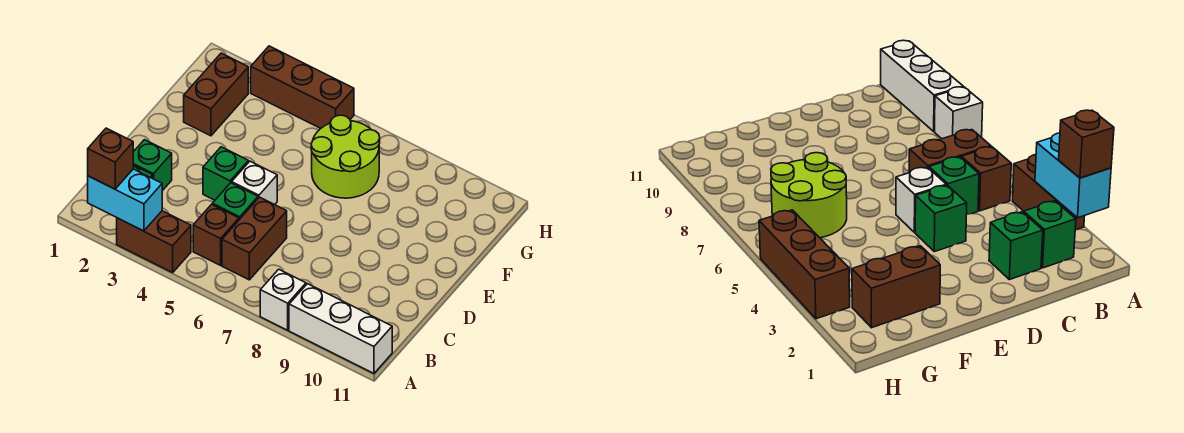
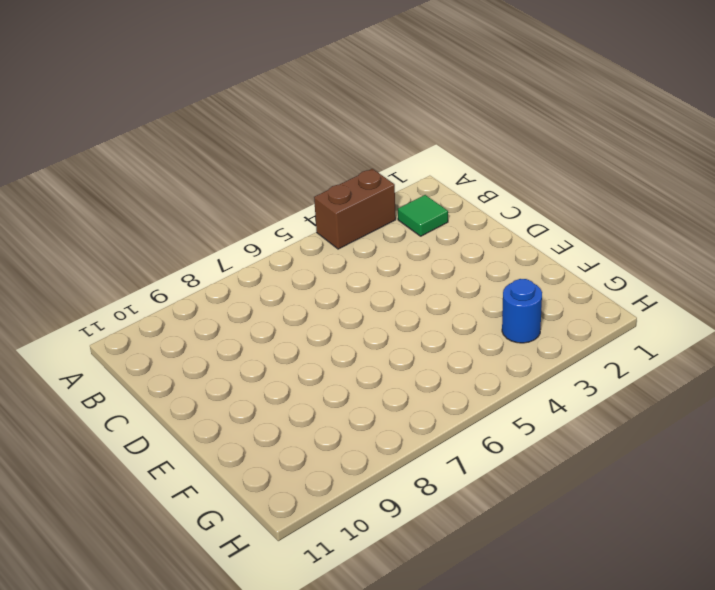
green 1x1 tile [398,195,448,236] -> green 1x1 brick [1024,201,1076,268]
blue 1x1 round brick [502,279,542,343] -> none
none -> white 1x1 brick [260,269,306,330]
none -> white 1x3 brick [289,284,392,373]
none -> brown 1x1 brick [193,204,239,265]

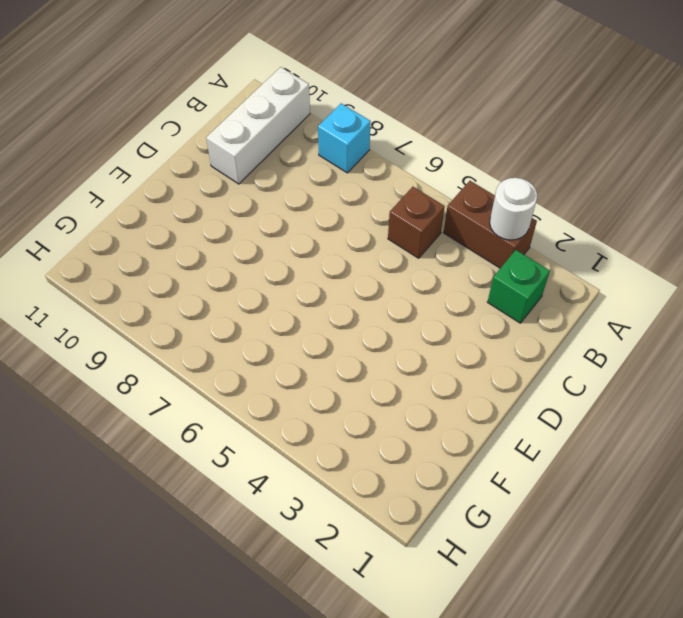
white 1x1 round brick [490,178,537,240] -> cyan 1x2 brick [88,169,162,231]
cyan 1x1 brick [318,103,371,173] -> white 1x1 brick [260,269,306,330]
white 1x3 brick [206,67,310,184] -> white 1x3 brick turned to [289,284,392,373]
none -> brown 1x2 brick [222,197,287,280]
none -> green 1x1 brick [133,140,172,191]
none -> green 1x1 brick [212,183,258,220]

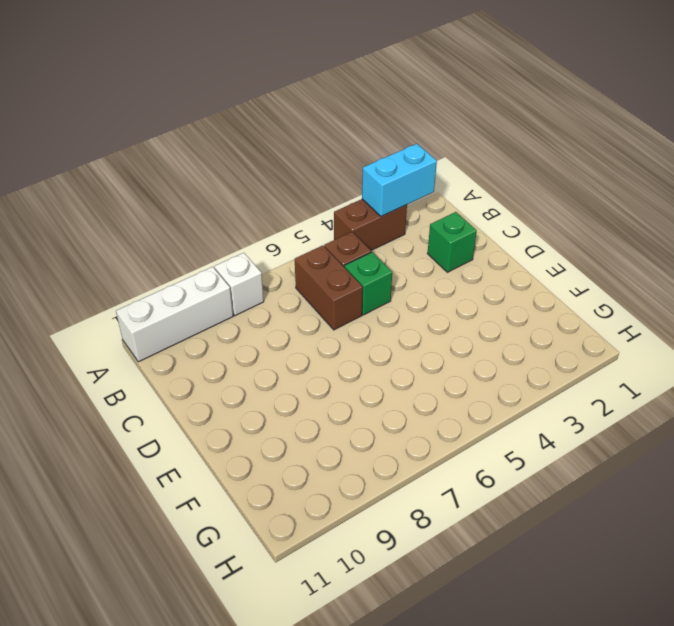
none -> green 1x1 brick [1024,201,1076,268]
none -> green 1x1 brick [203,147,248,200]
none -> white 1x1 brick [232,161,277,205]

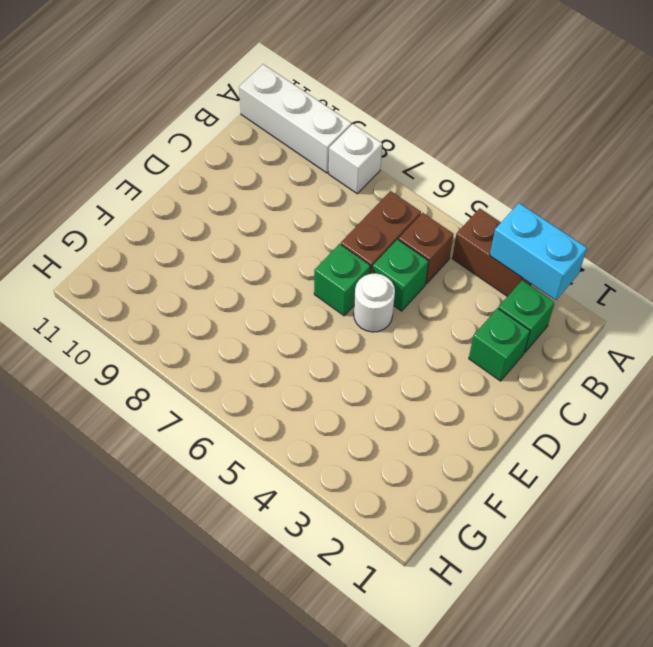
white 1x1 round brick [354,273,395,332] -> white 1x1 brick [232,161,277,205]
green 1x1 brick [314,244,370,316] -> green 1x1 brick moved to [203,147,248,200]
none -> brown 1x2 brick [184,53,248,136]
none -> lime 2x2 round brick [311,115,380,198]
none -> brown 1x3 brick [251,46,354,129]

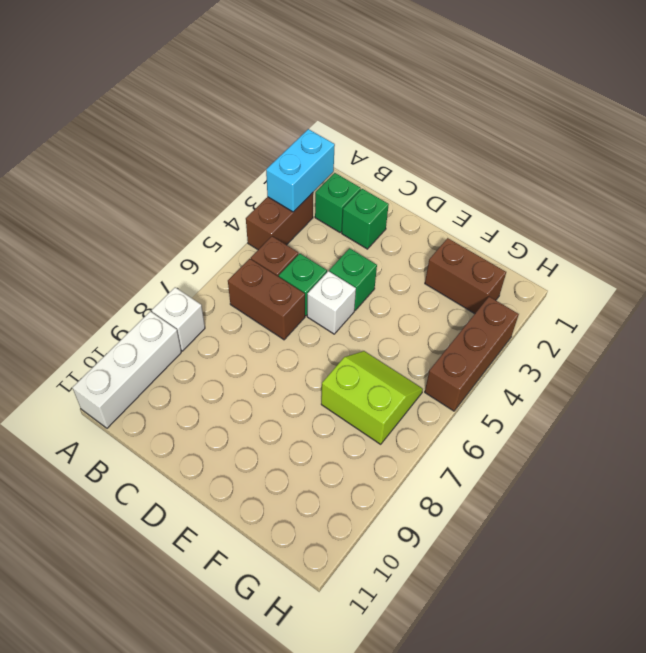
lime 2x2 slope [321,351,423,444] -> lime 2x2 round brick [311,115,380,198]
none -> brown 1x1 brick [88,128,133,189]

